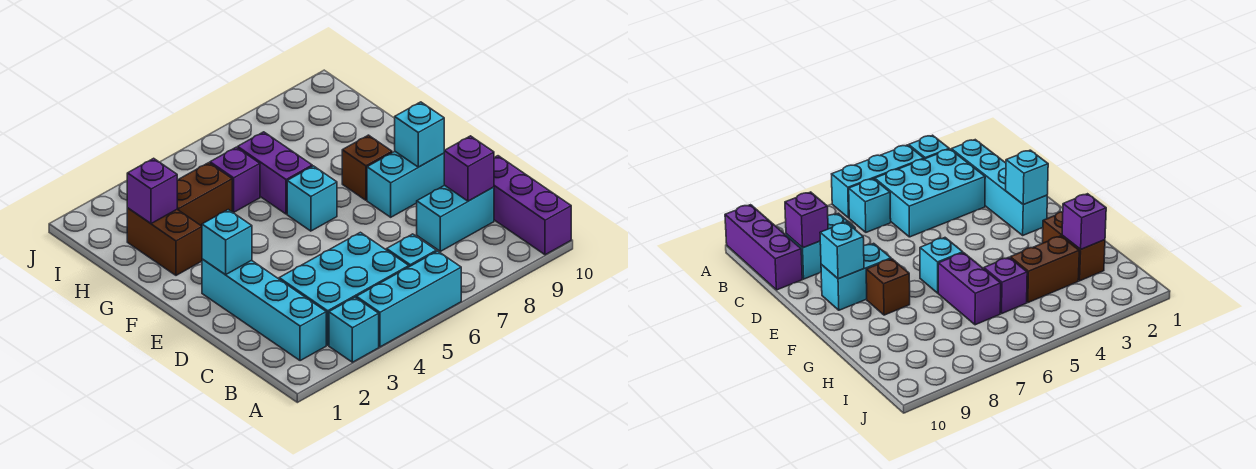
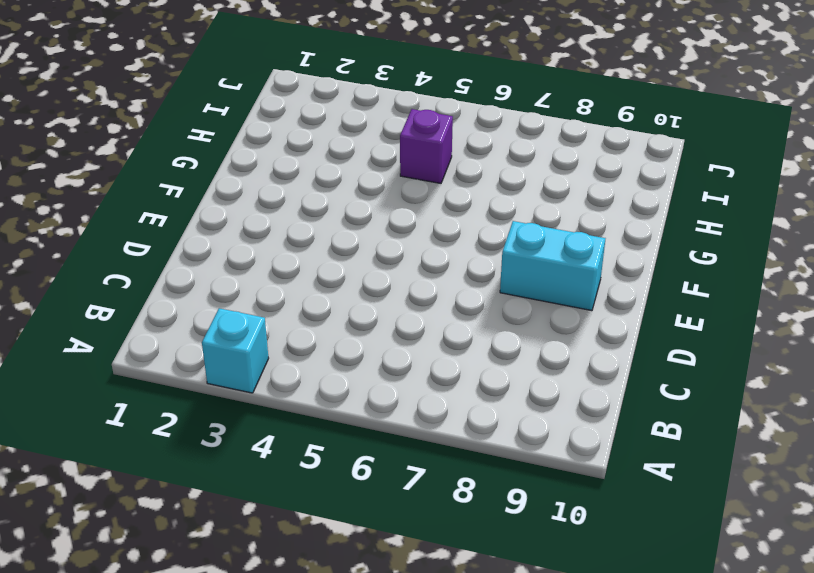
none -> cyan 1x3 brick [356,251,461,347]
none -> purple 1x3 brick [494,156,571,255]
none -> cyan 1x4 brick [202,259,326,361]

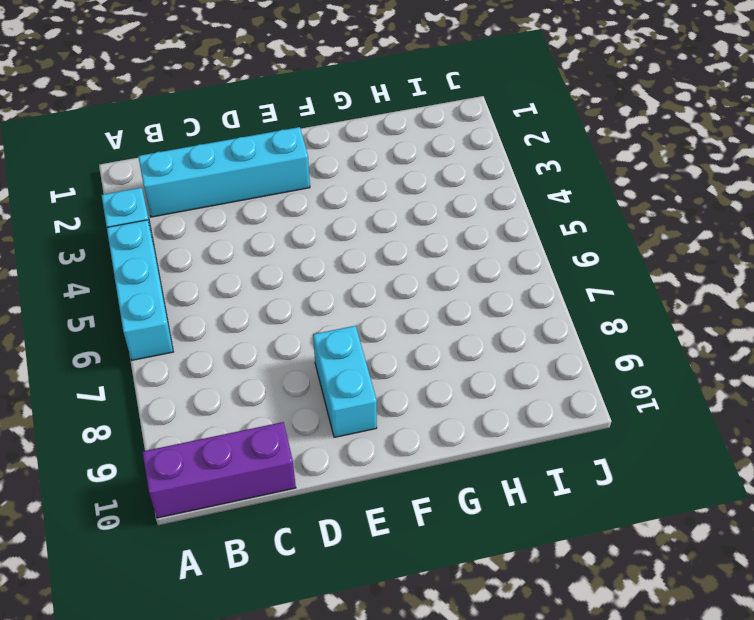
none -> cyan 2x3 brick [279,232,409,345]
none -> cyan 1x1 brick [387,234,436,267]
none -> cyan 1x2 brick [417,185,494,251]

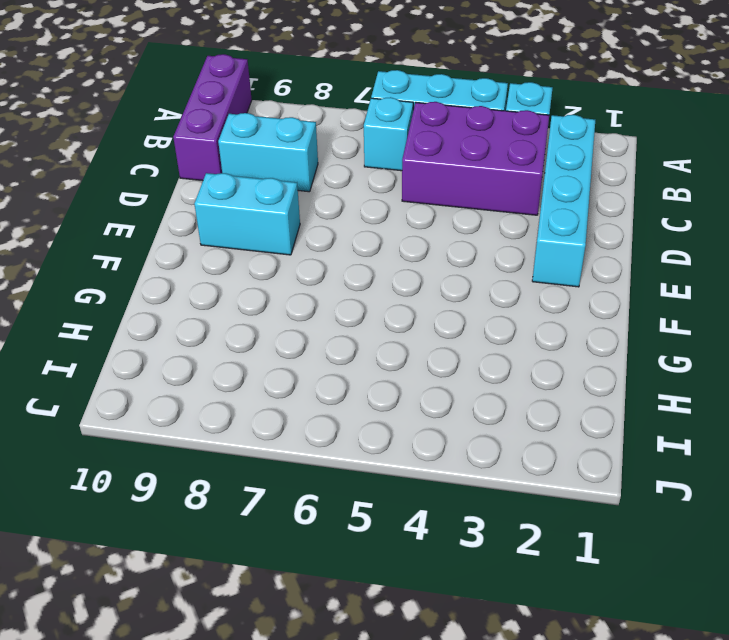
purple 2x3 brick [402,102,549,215] -> cyan 2x3 brick [279,232,409,345]
none -> cyan 1x1 brick [287,166,337,231]
none -> brown 1x1 brick [342,135,392,200]
none -> brown 1x2 brick [127,208,202,275]

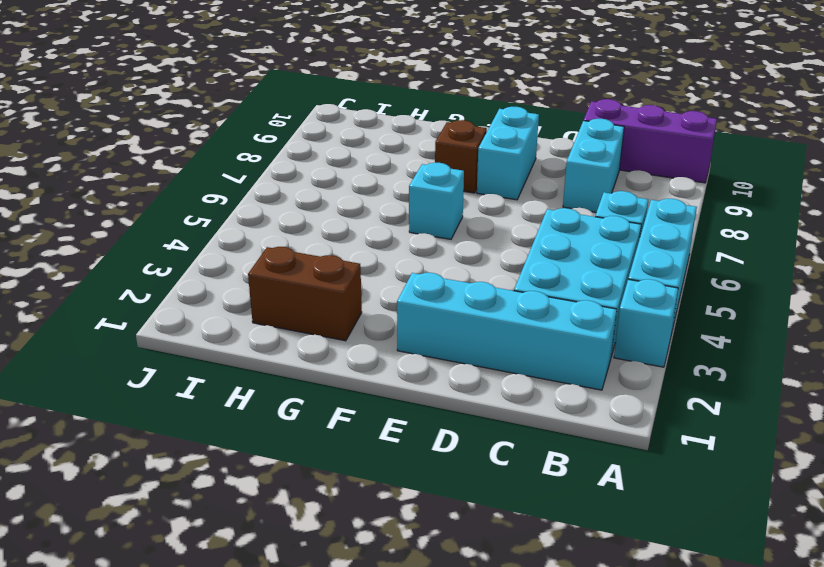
none -> purple 1x2 brick [238,132,312,214]
none -> brown 1x2 brick [177,163,232,226]
none -> purple 1x1 brick [210,147,260,212]

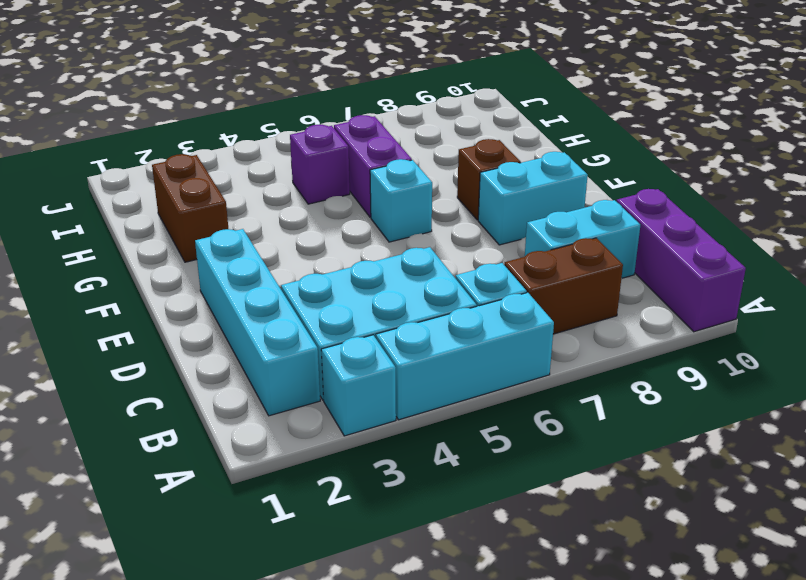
brown 1x2 brick [504,238,623,334] -> brown 1x2 brick moved to [177,163,232,226]
none -> purple 1x1 brick [444,136,494,201]
none -> cyan 1x1 brick [202,210,252,275]
none -> cyan 1x1 brick [395,102,444,167]

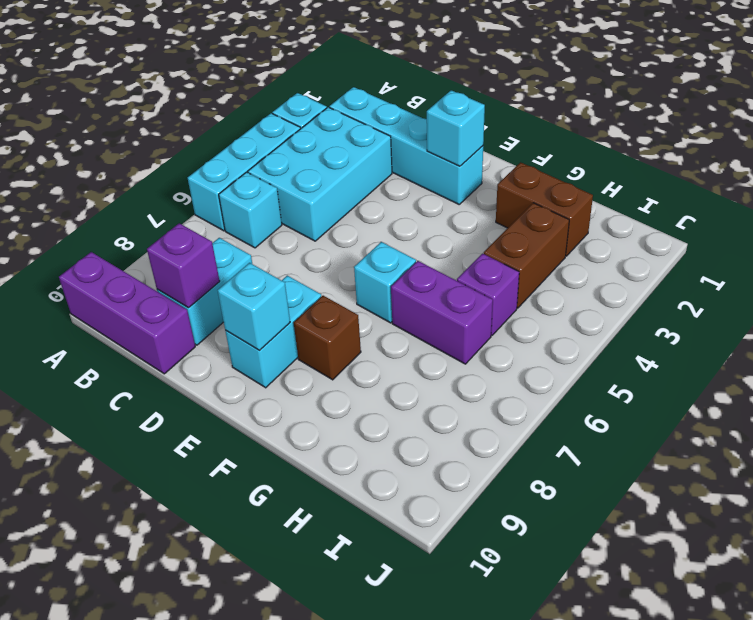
none -> purple 1x1 brick [127,158,177,224]

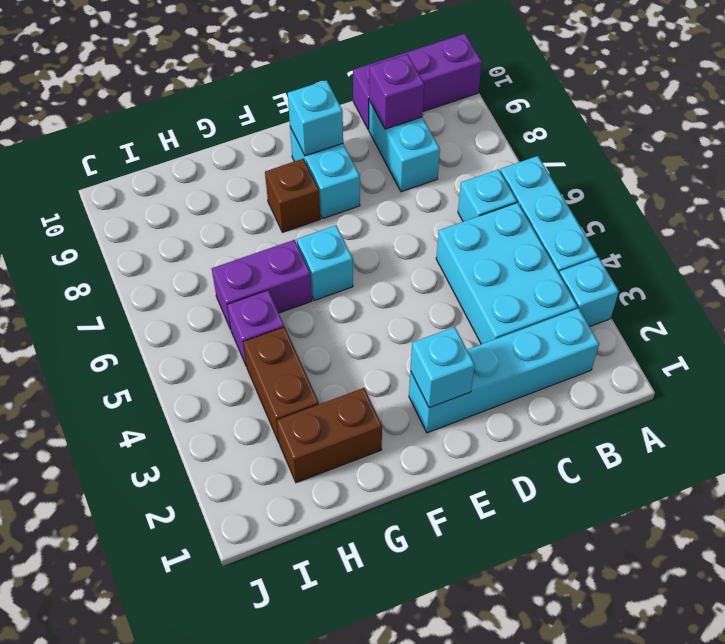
none -> purple 1x1 brick [127,158,177,224]

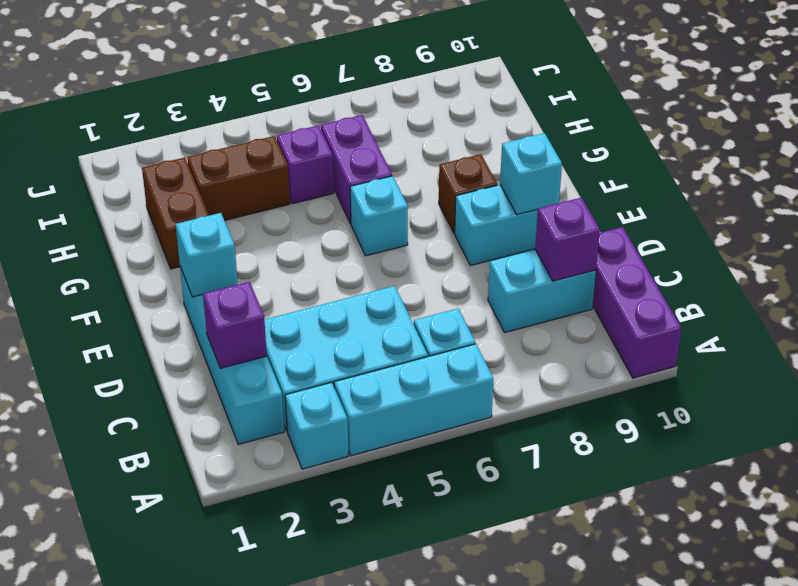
purple 1x1 brick [203,282,267,368] -> purple 1x1 brick moved to [127,158,177,224]

